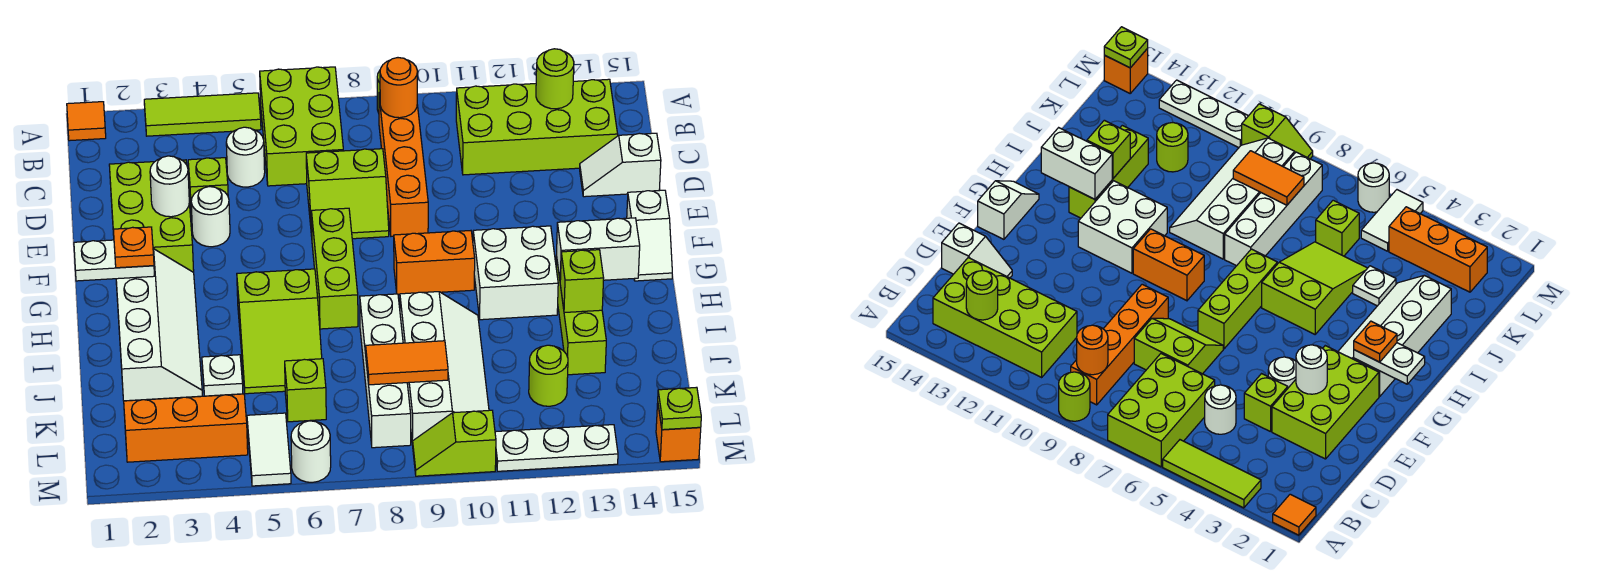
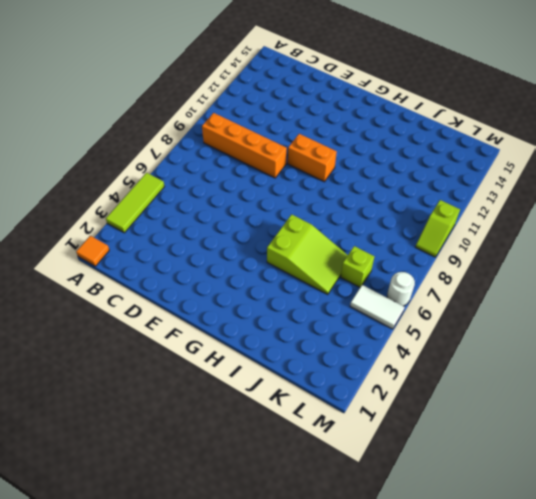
orange 1x2 brick [288,134,337,182] -> orange 1x2 brick turned to [394,231,475,295]
none -> lime 2x3 brick [260,67,343,186]
none -> lime 1x1 round brick [1059,372,1090,421]
none -> lime 2x4 brick [456,79,618,175]
none -> white 1x1 round brick [226,127,265,187]

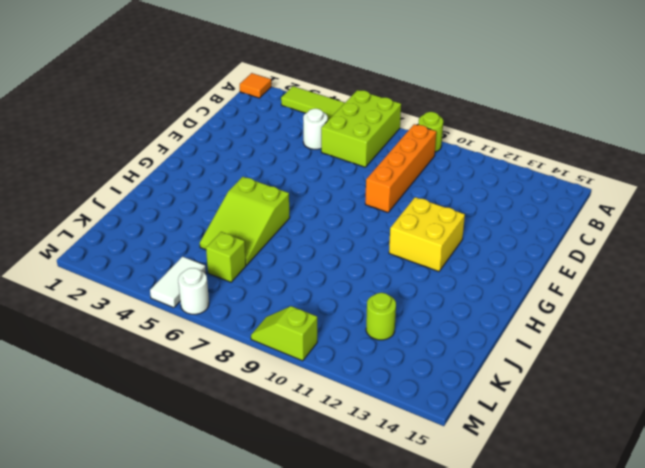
yellow 2x2 brick [389,197,465,272] -> white 2x2 brick [473,226,558,320]
none -> lime 2x4 brick [456,79,618,175]
none -> lime 2x3 brick [109,160,194,272]
none -> lime 1x1 brick [188,158,228,219]
none -> lime 2x2 slope [306,149,389,239]

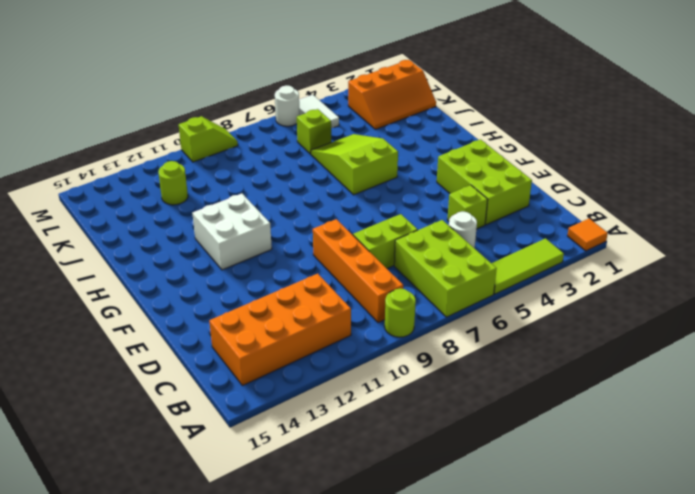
orange 2x4 brick [209,274,351,386] -> lime 2x4 brick [456,79,618,175]
orange 2x3 slope [348,60,436,129] -> orange 1x3 brick [124,394,248,462]
none -> white 1x2 slope [580,133,661,197]
none -> white 1x1 round brick [191,187,230,247]
none -> lime 1x3 brick [312,208,358,329]
none -> white 1x2 slope [627,190,672,281]

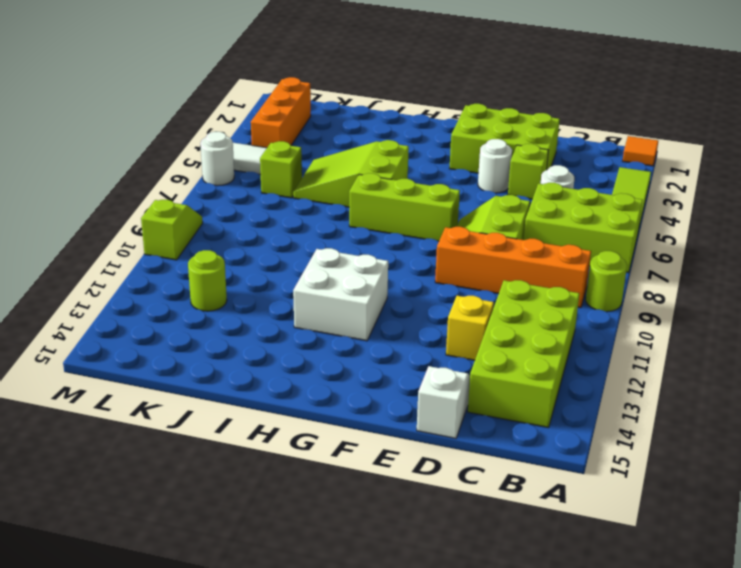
yellow 1x1 brick [446,296,494,360] -> none
none -> white 1x2 slope [627,190,672,281]
none -> white 2x4 slope [116,249,202,401]
none -> orange 1x2 brick [394,231,475,295]
none -> lime 1x3 brick [556,256,606,375]

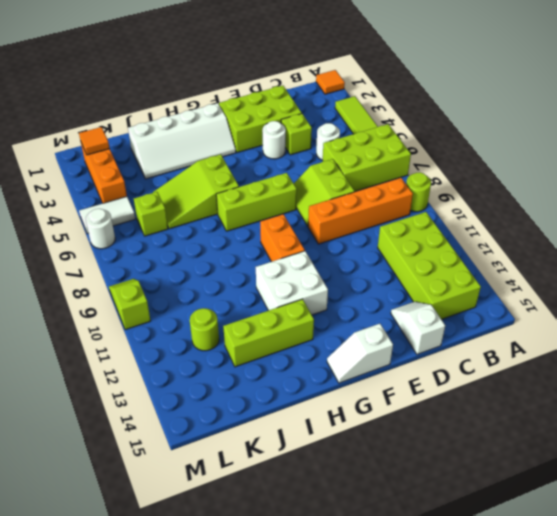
orange 1x1 tile [79,127,110,155] -> none
none -> white 1x4 brick [360,294,411,448]
none -> white 2x4 slope [400,292,489,445]
none -> white 1x1 plate [202,355,243,396]
none -> white 1x3 plate [495,425,618,471]

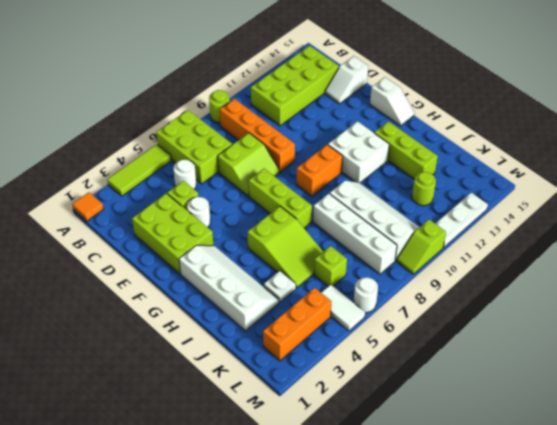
none -> orange 1x1 brick [656,403,701,462]
none -> orange 1x1 round brick [380,58,417,118]
none -> lime 1x1 round brick [536,49,574,109]
none -> white 1x1 round brick [150,156,189,217]

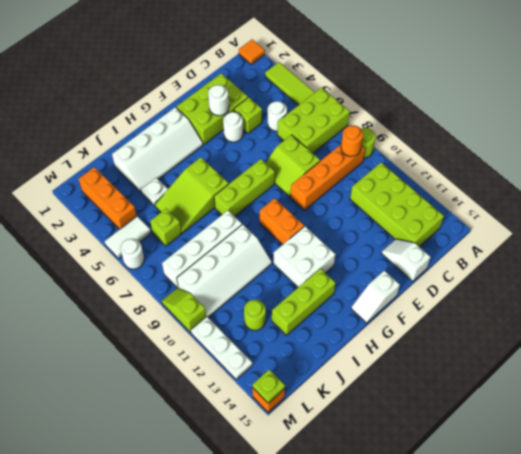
none -> lime 1x1 round brick [536,49,574,109]
none -> white 1x2 plate [74,240,154,281]
none -> white 1x2 brick [557,218,640,280]
none -> lime 1x1 brick [560,250,604,313]

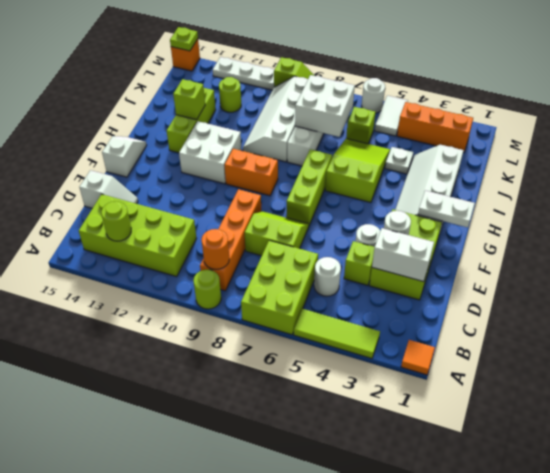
white 1x2 brick [372,228,434,282] -> white 1x2 brick moved to [557,218,640,280]
white 2x2 brick [295,75,355,137] -> orange 1x2 tile [366,341,448,385]
none -> orange 1x1 plate [113,227,154,268]

